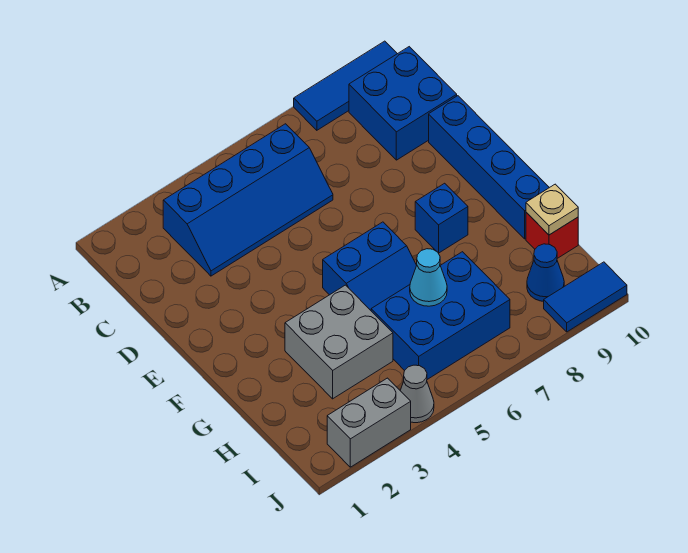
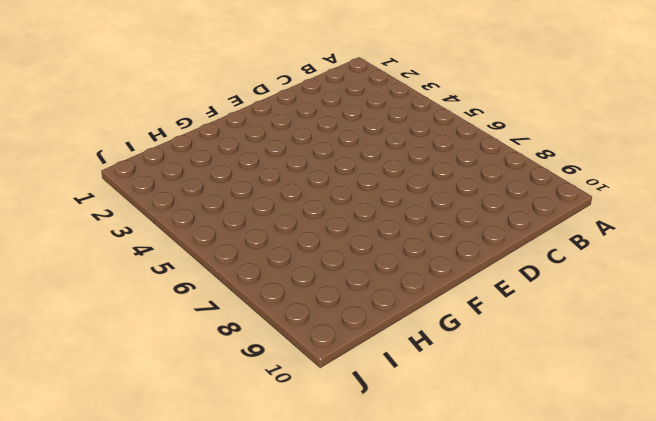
none -> blue 1x3 tile [294,41,397,130]
none -> blue 2x4 slope [163,124,333,276]
none -> blue 2x2 brick [349,47,457,160]

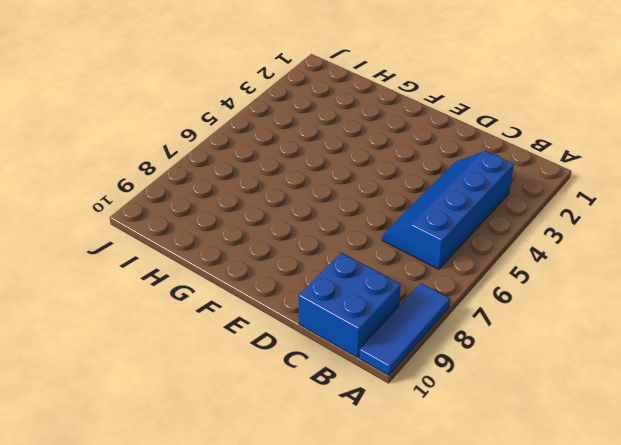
none -> blue 1x4 brick [429,96,549,239]
none -> blue 2x2 slope [323,222,417,310]
none -> blue 1x1 brick [415,183,468,253]

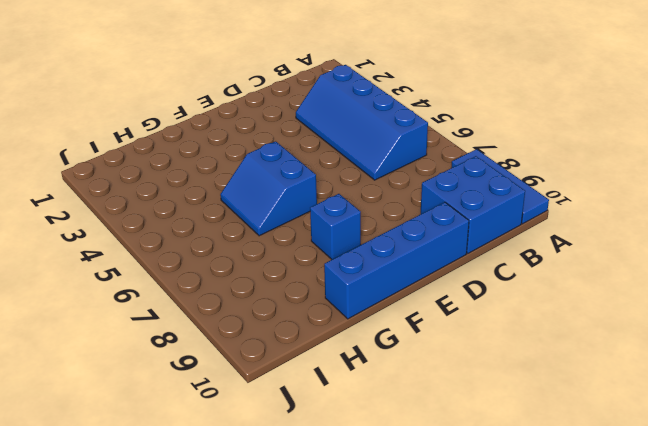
none -> grey 2x2 brick [285,285,393,399]
none -> blue 2x3 brick [371,252,510,379]
none -> red 1x1 brick [526,212,578,258]

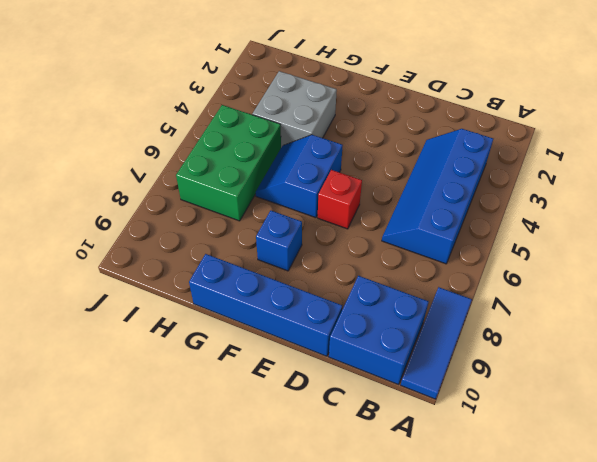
red 1x1 brick [318,170,362,229] -> red 1x1 brick moved to [526,212,578,258]
green 2x3 brick [176,105,281,221] -> blue 2x3 brick [371,252,510,379]
none -> blue 1x1 cone [527,244,564,301]
none -> grey 1x2 brick [327,378,411,467]
none -> grey 1x1 cone [400,365,434,423]

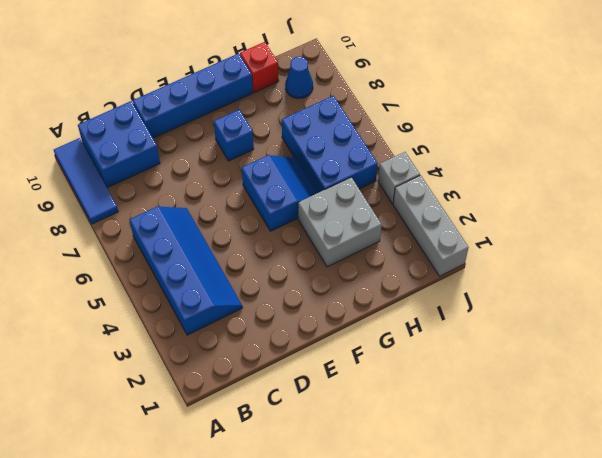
grey 1x3 brick [393,175,469,276] -> grey 1x2 brick [327,378,411,467]
grey 1x1 brick [378,152,420,204] -> grey 1x1 cone [400,365,434,423]
none -> blue 1x2 tile [544,262,627,332]
none -> cyan 1x1 cone [410,249,447,306]
none -> tan 1x1 plate [526,184,578,235]

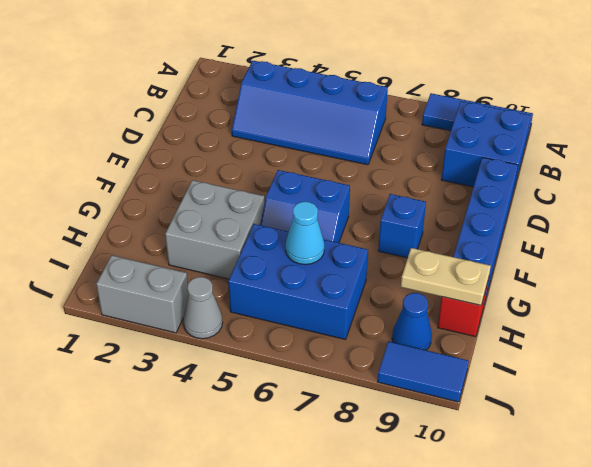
tan 1x2 plate [401,248,491,305] -> tan 1x1 plate [526,184,578,235]

